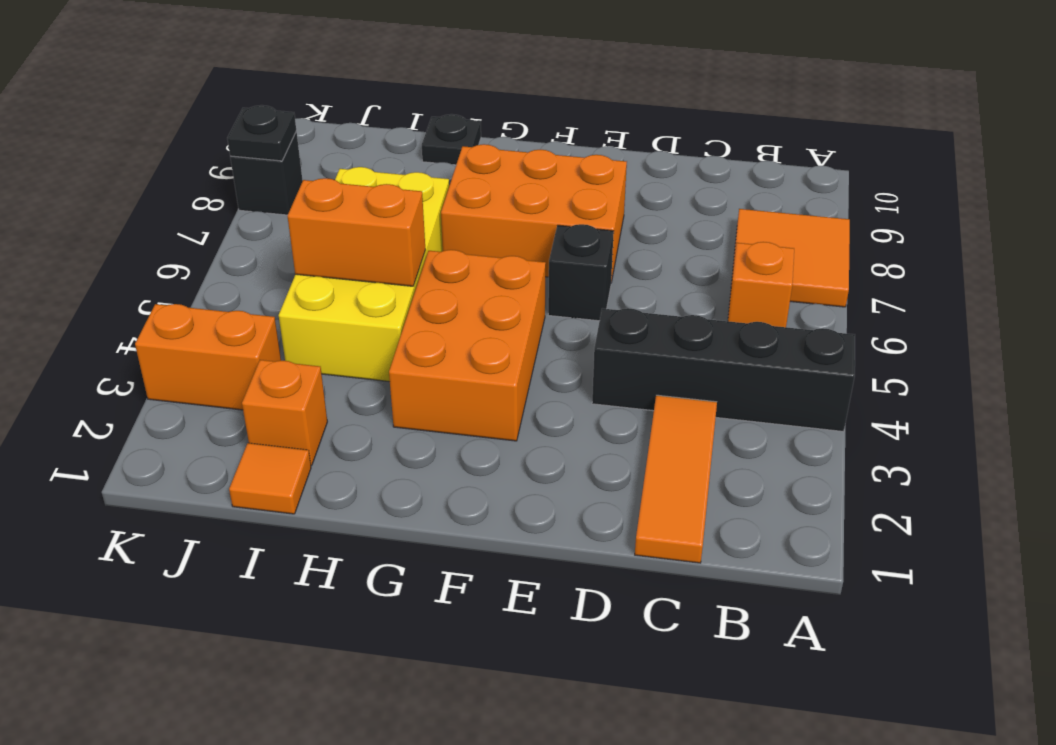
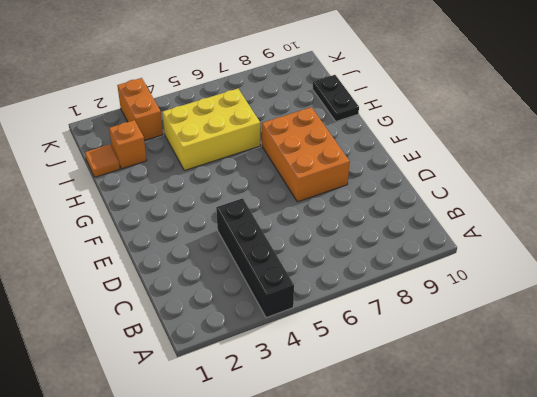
yellow 2x3 brick [162,89,260,170] -> yellow 2x4 brick [279,167,449,382]
black 1x2 plate [312,75,359,121] -> black 1x1 plate [422,114,481,165]
none -> orange 2x2 tile [731,209,850,307]
none -> orange 1x1 brick [728,242,794,327]
none -> orange 1x3 tile [635,395,717,563]

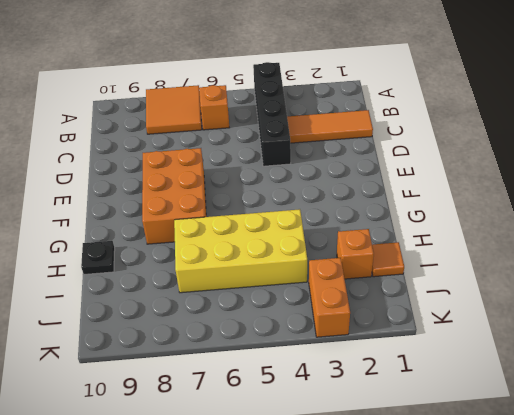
none -> black 1x1 brick [548,224,614,321]
none -> orange 2x3 brick [389,250,546,441]
none -> black 1x1 brick [230,131,303,215]

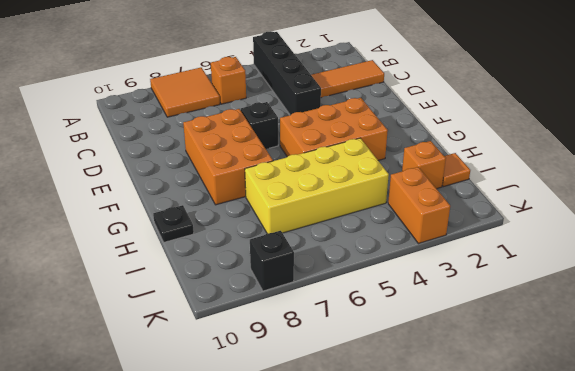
none -> orange 1x2 brick [288,178,425,286]
none -> black 1x1 plate [227,105,296,161]

